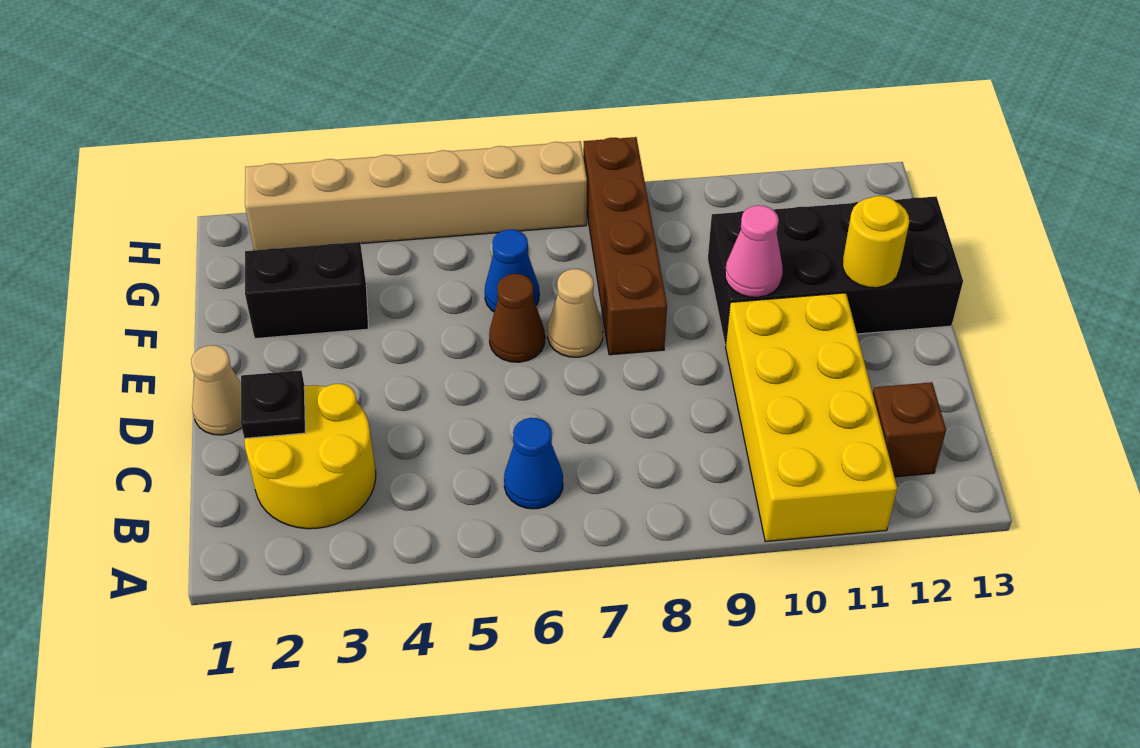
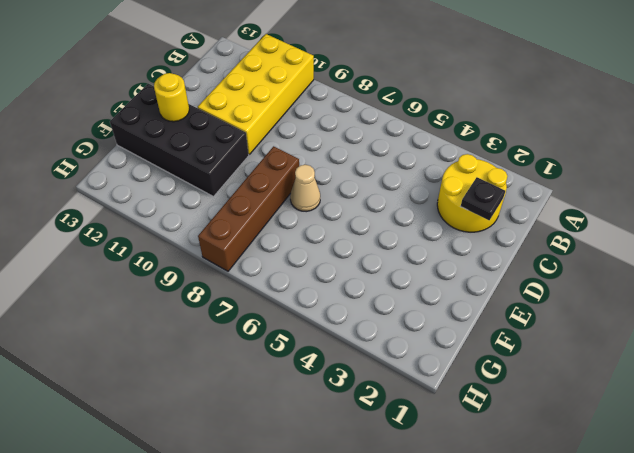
none -> blue 1x1 cone [504,418,563,509]
none -> brown 1x1 brick [873,382,946,477]
none -> tan 1x1 cone [191,345,242,435]

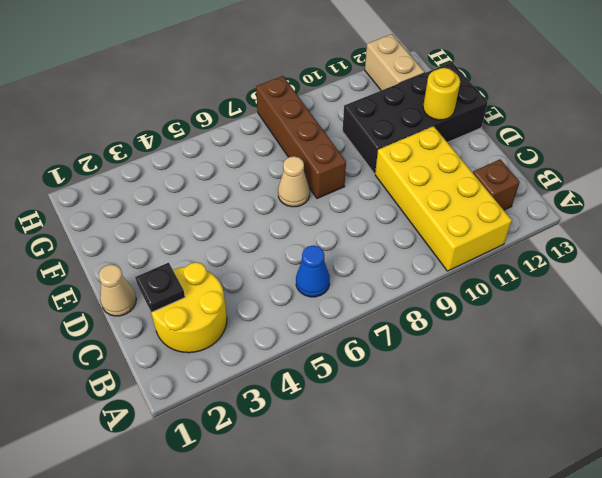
tan 1x2 brick [365,34,425,90] -> none
none -> brown 1x1 cone [489,274,545,362]
none -> black 1x2 brick [245,242,368,339]
none -> blue 1x1 cone [485,230,539,312]

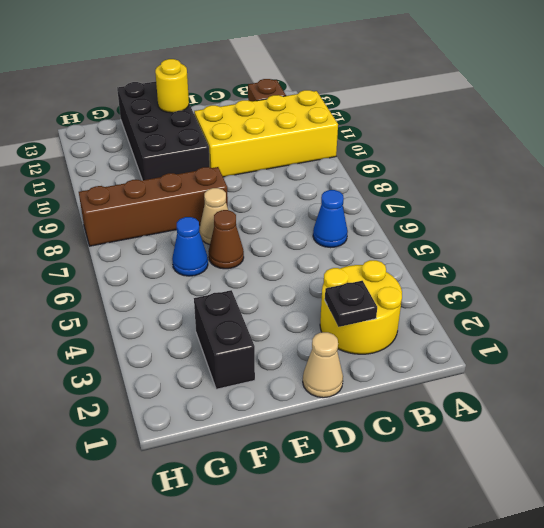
none -> tan 1x6 brick [245,141,587,250]
none -> pink 1x1 cone [725,205,783,297]

